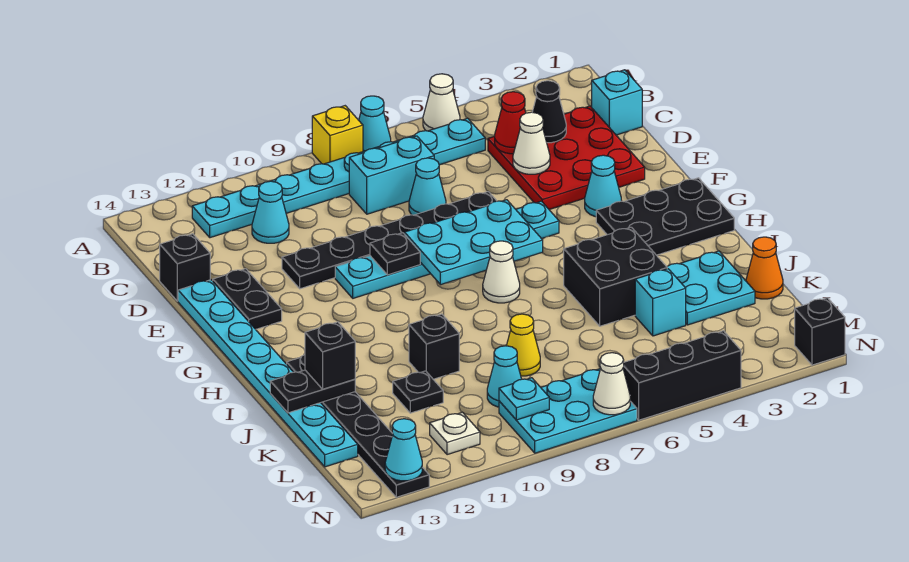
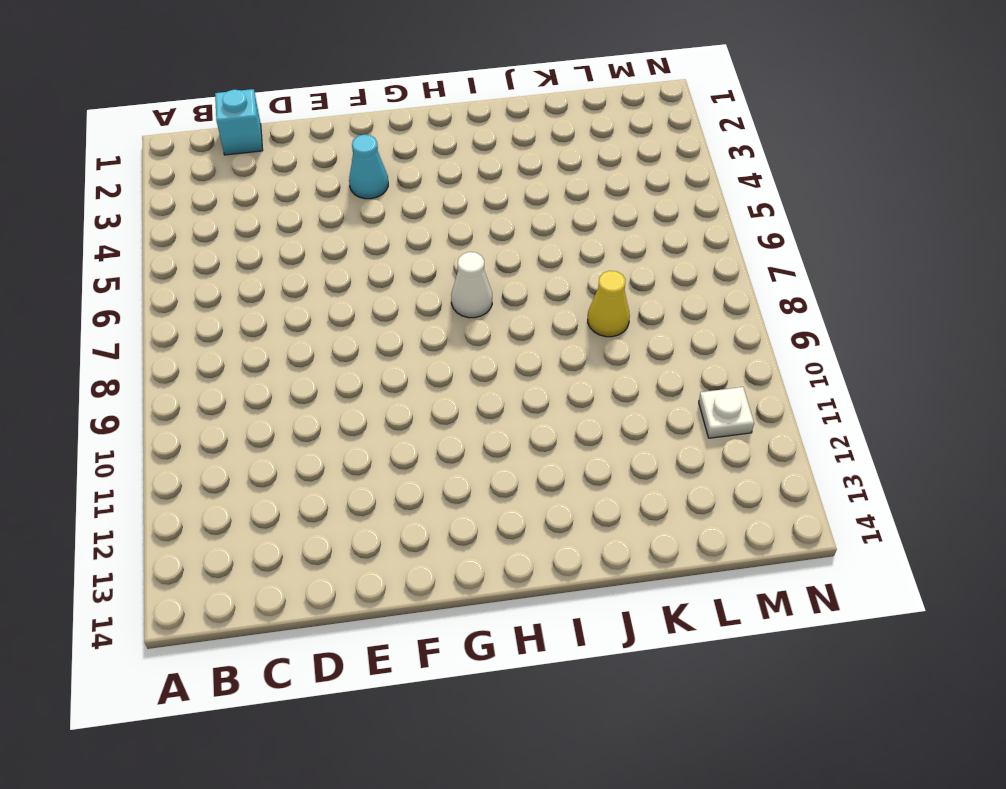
none -> white 1x1 cone [423,74,460,131]
none -> cyan 1x1 cone [359,96,391,151]
none -> yellow 1x1 brick [312,106,363,164]
none -> cyan 1x8 plate [192,118,485,238]

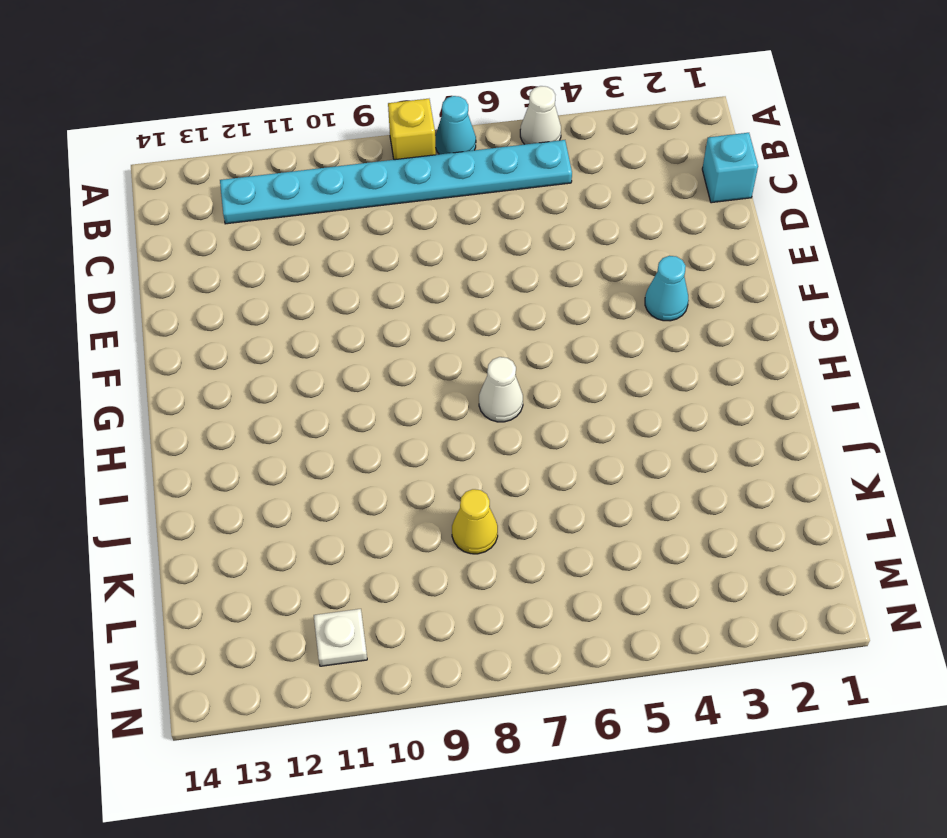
none -> red 3x3 plate [488,106,645,210]
none -> cyan 1x2 brick [349,136,434,214]
none -> cyan 1x1 cone [252,181,289,243]
none -> cyan 1x1 cone [409,158,446,215]

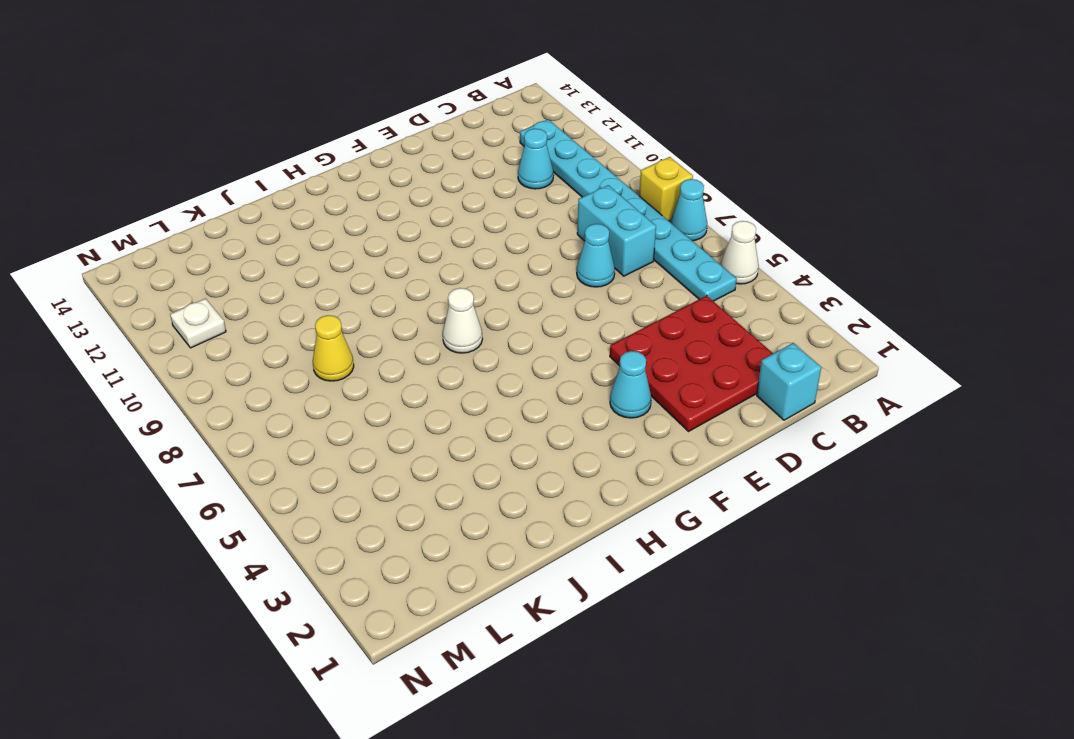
none -> black 1x1 brick [160,234,211,301]
none -> black 1x6 plate [282,192,496,289]
none -> black 1x2 plate [213,269,282,329]
none -> cyan 1x8 plate [178,280,358,467]

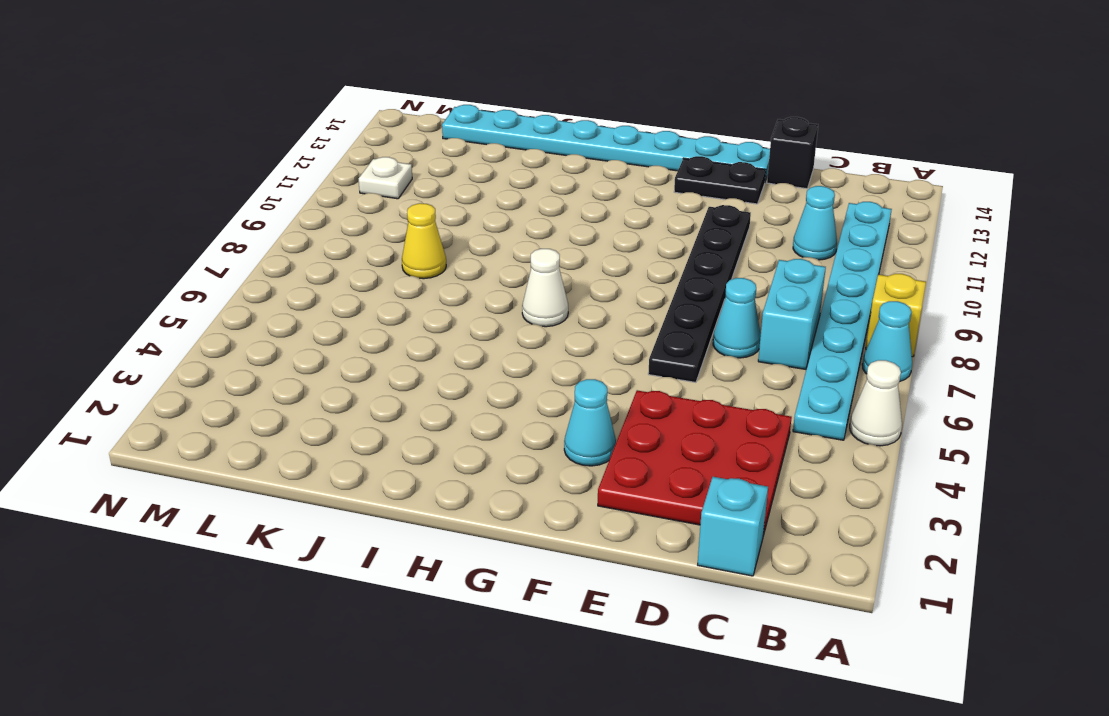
none -> cyan 1x6 plate [335,201,559,298]
none -> black 2x3 plate [596,178,734,255]
none -> black 2x2 brick [564,227,667,326]
none -> black 1x6 plate [287,355,429,497]

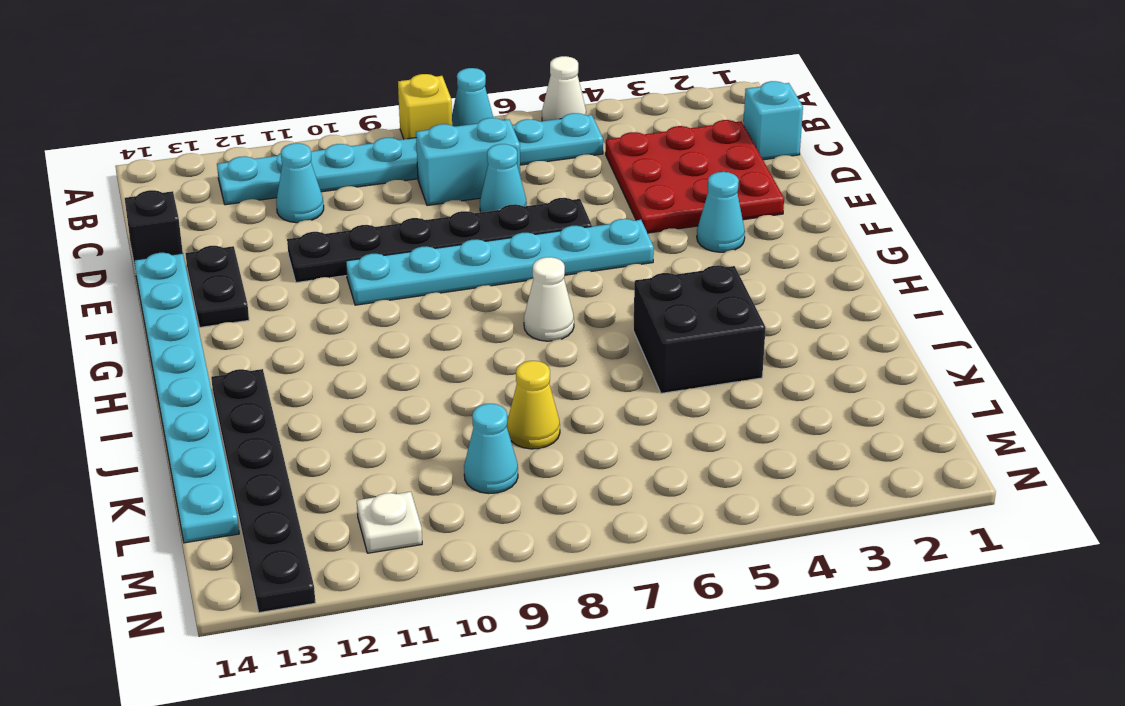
none -> black 2x3 plate [596,178,734,255]
none -> cyan 2x2 plate [667,251,755,325]
none -> black 1x1 brick [409,314,459,379]
none -> orange 1x1 cone [746,237,783,299]

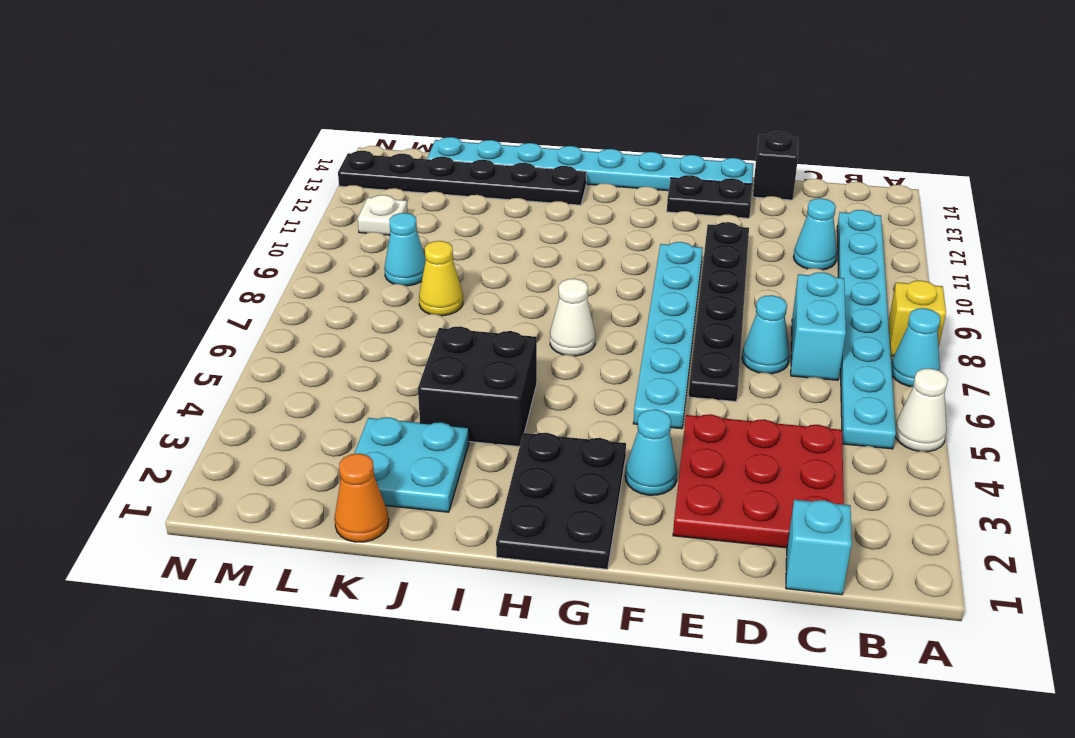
none -> black 1x1 brick [409,314,459,379]
none -> cyan 1x1 brick [635,269,686,336]
none -> black 1x1 plate [393,371,443,413]
none -> cyan 2x3 plate [499,369,637,453]

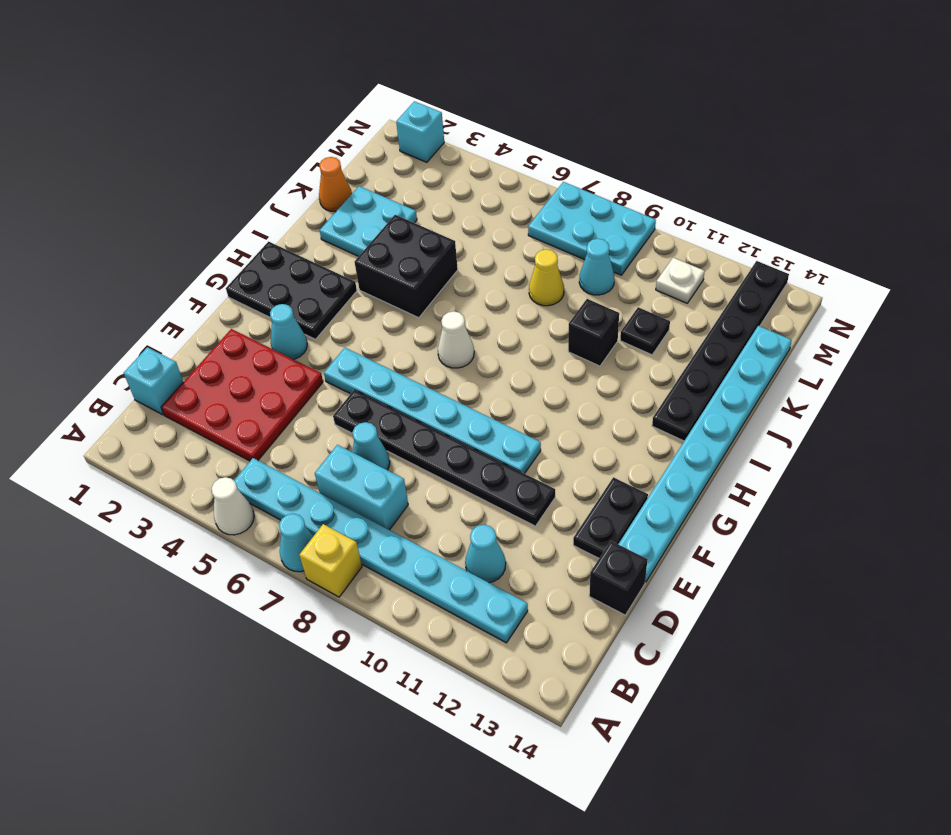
cyan 1x1 brick [396,101,444,162] -> cyan 1x1 brick moved to [635,269,686,336]
none -> black 1x1 brick [795,298,845,365]
none -> black 1x3 brick [623,331,741,420]
none -> black 1x1 cone [533,81,566,143]
none -> red 1x1 cone [495,92,526,154]

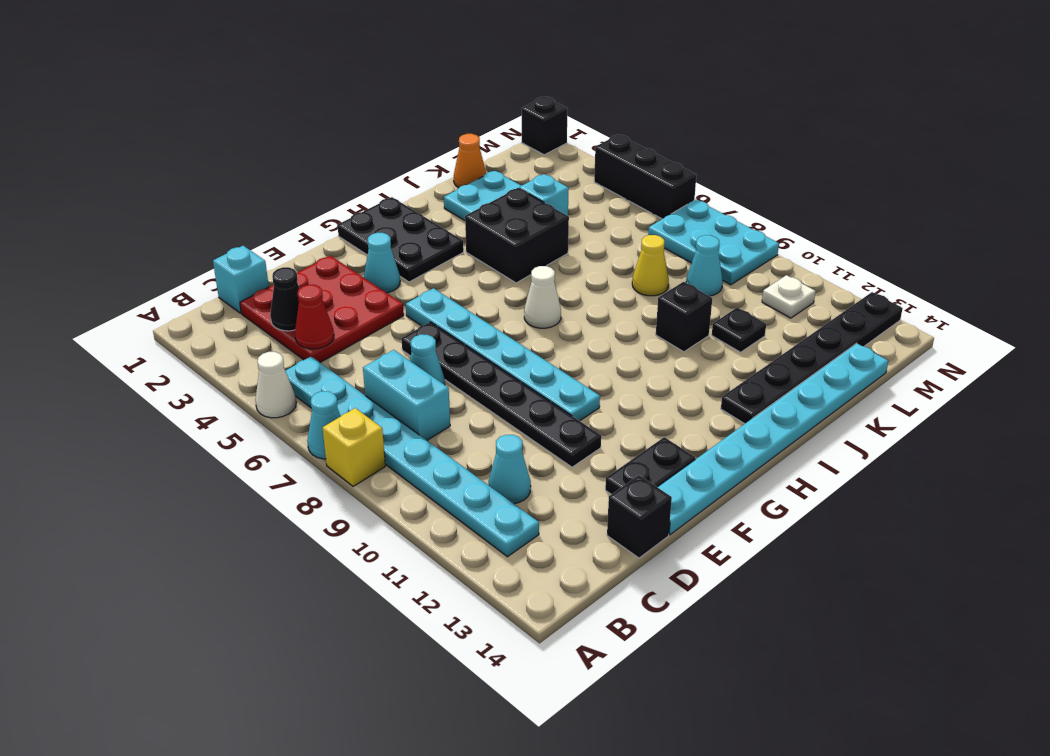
none -> white 1x1 cone [513,112,550,174]
none -> cyan 2x3 plate [405,200,543,285]
none -> black 1x1 plate [370,233,420,275]
none -> black 1x2 plate [270,370,355,413]

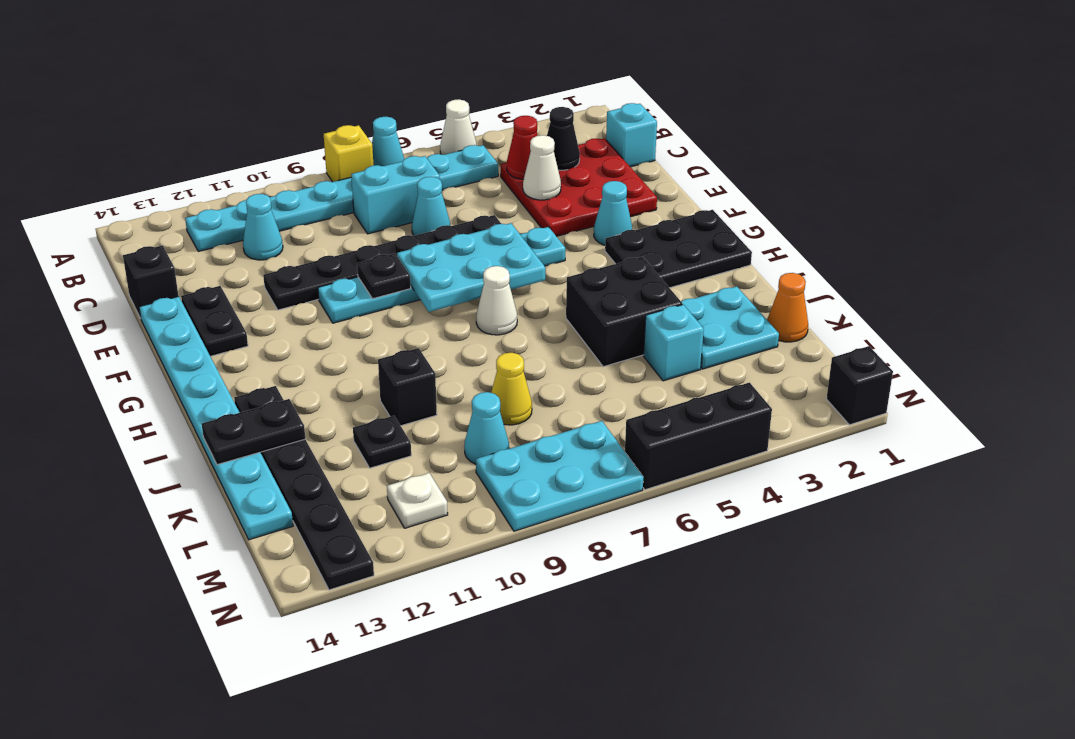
none -> cyan 1x1 plate [499,378,549,420]
none -> white 1x1 cone [593,353,630,415]
none -> cyan 1x1 cone [385,419,422,481]
none -> black 1x1 brick [305,322,355,389]

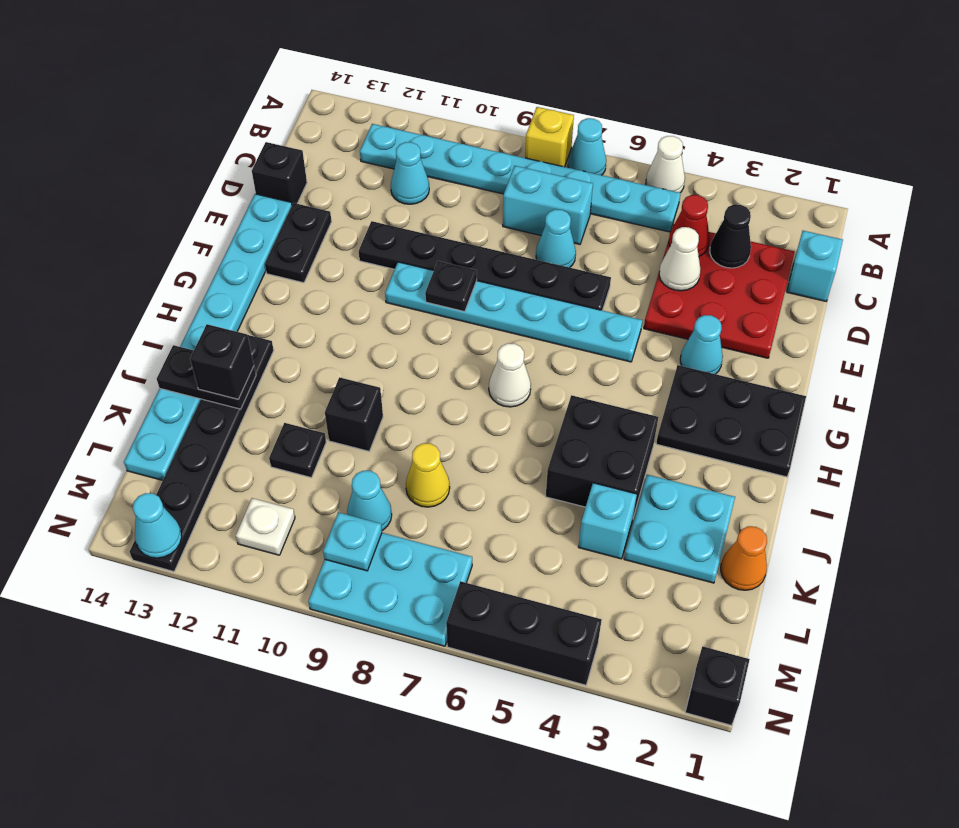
none -> cyan 2x3 plate [405,200,543,285]
none -> white 1x1 cone [593,353,630,415]

